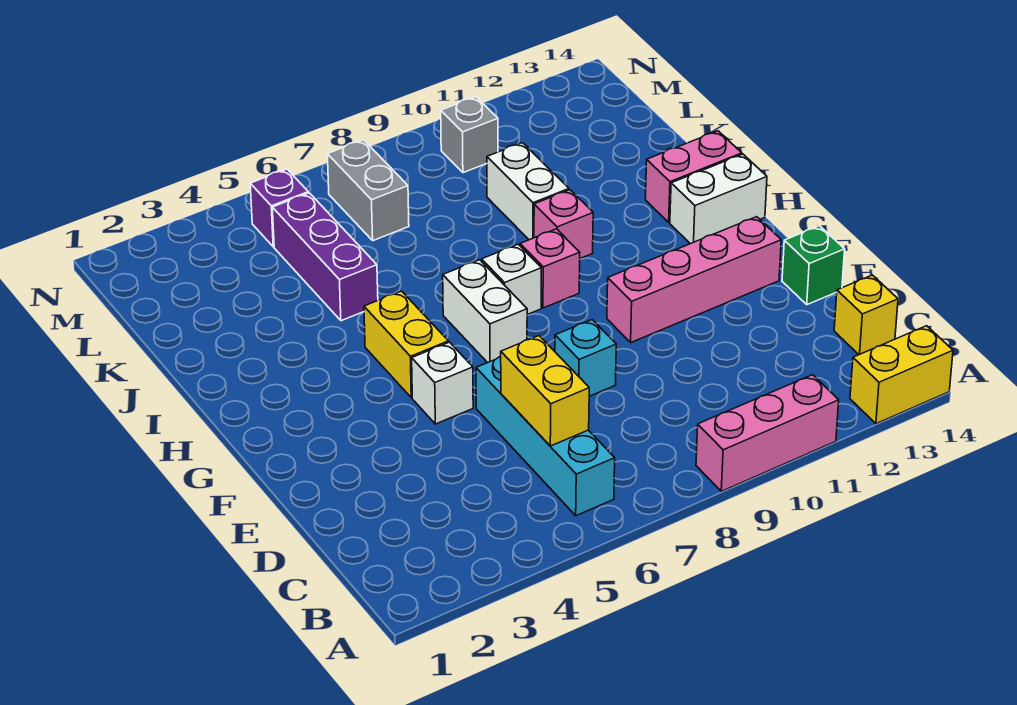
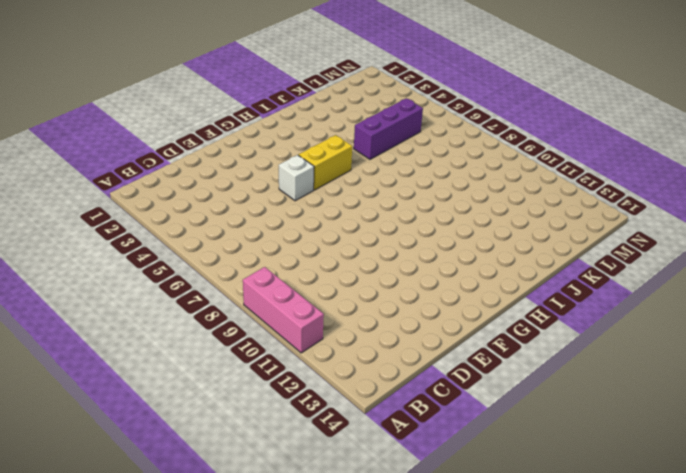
none -> yellow 1x2 brick [850,326,953,424]
none -> cyan 1x4 brick [476,357,615,516]
none -> yellow 1x1 brick [834,275,898,355]

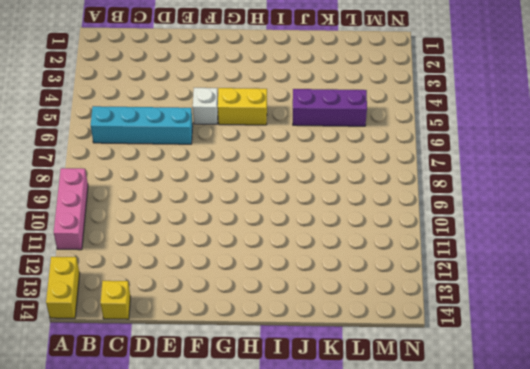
none -> cyan 1x1 brick [555,320,616,396]
none -> green 1x1 brick [782,226,845,305]
none -> pink 1x4 brick [607,217,781,342]

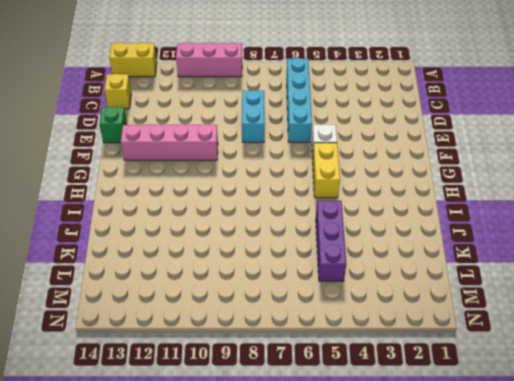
cyan 1x2 brick [242,90,264,142] -> cyan 1x1 brick [555,320,616,396]
none -> white 1x2 brick [443,260,527,363]
none -> white 1x1 brick [482,244,541,315]
none -> pink 1x1 brick [520,229,580,308]

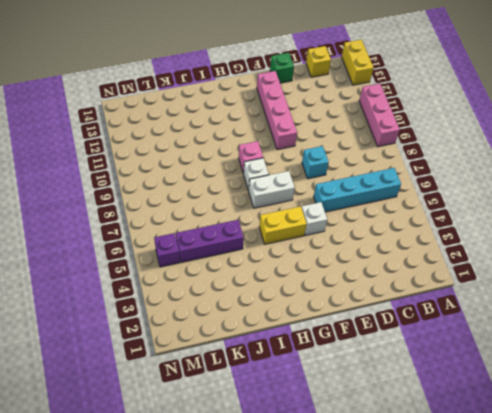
none -> white 1x2 brick [670,154,767,244]
none -> pink 1x1 brick [534,190,593,258]
none -> pink 1x2 brick [645,131,742,222]

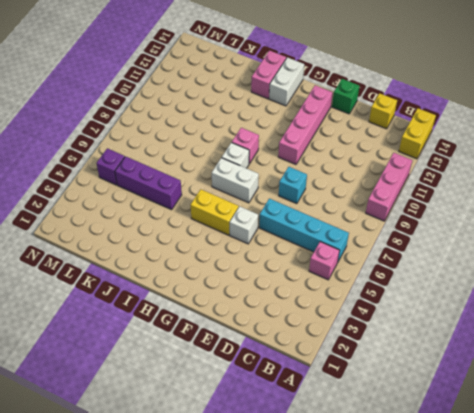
pink 1x1 brick [309,242,340,280] -> pink 1x1 brick moved to [534,190,593,258]
none -> white 1x2 brick [487,143,569,240]
none -> grey 1x2 brick [327,140,409,241]
none -> grey 1x1 brick [441,97,498,173]

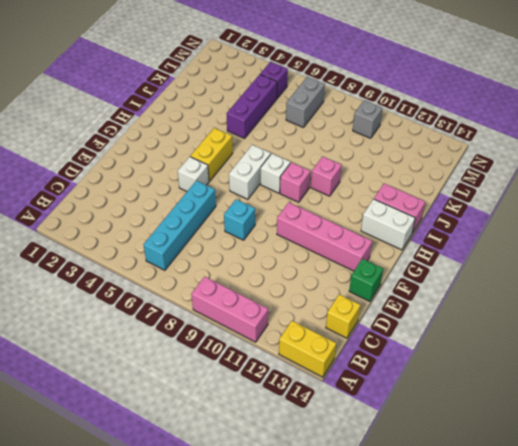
none -> white 1x2 brick [487,143,569,240]
none -> yellow 1x2 brick [501,336,589,446]

